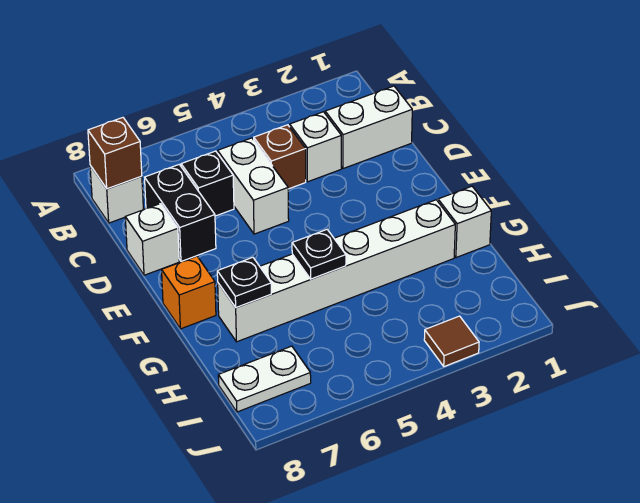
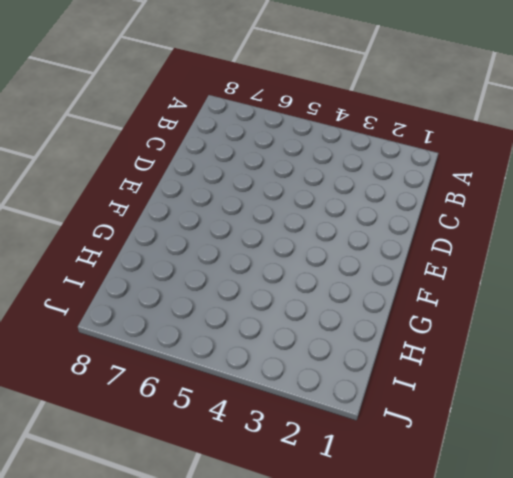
none -> white 1x1 brick [90,165,143,223]
none -> white 1x2 brick [325,86,412,169]
none -> white 1x1 brick [290,112,341,182]

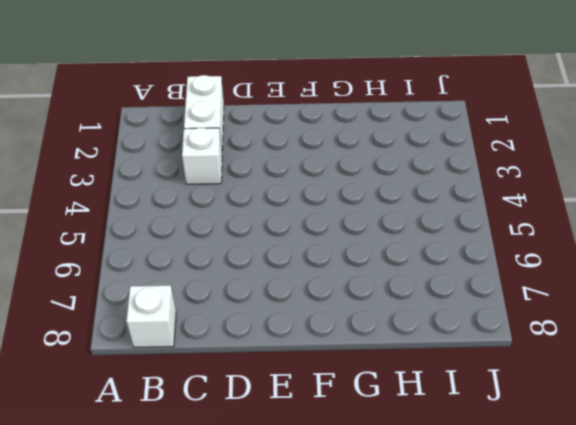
none -> brown 1x1 brick [254,125,306,189]
none -> white 1x2 brick [218,138,289,234]
none -> black 1x1 brick [181,151,234,216]

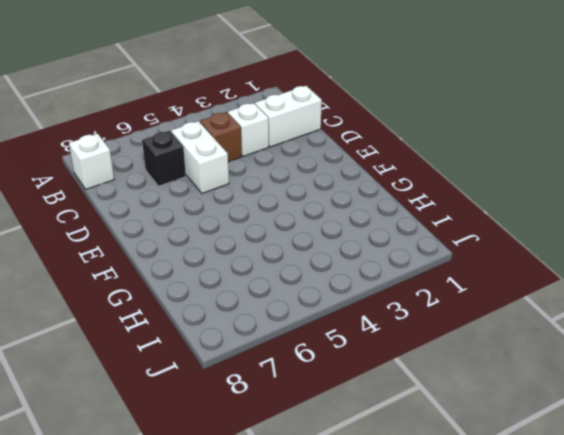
none -> black 1x2 brick [145,165,216,261]
none -> white 1x1 brick [125,204,179,275]
none -> orange 1x1 brick [162,256,216,329]

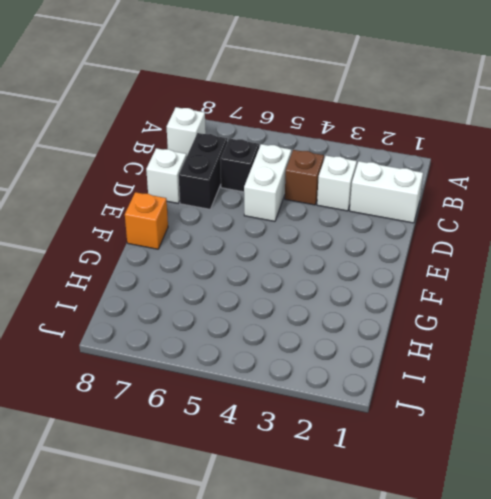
none -> white 1x1 brick [438,186,491,258]
none -> white 1x6 brick [218,200,455,342]
none -> white 1x2 plate [218,346,311,412]

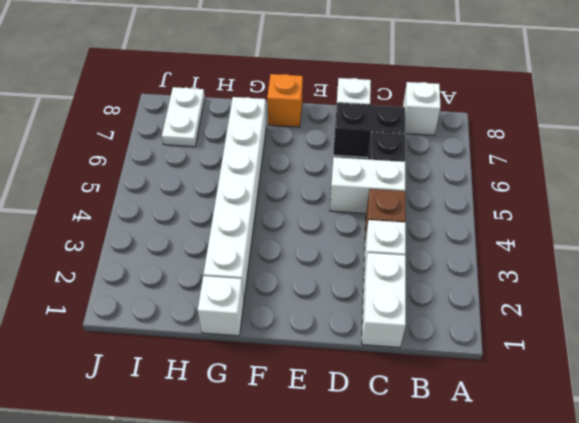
none -> brown 1x1 tile [424,316,479,366]
none -> brown 1x1 brick [88,118,142,189]
none -> black 1x1 plate [292,230,346,279]

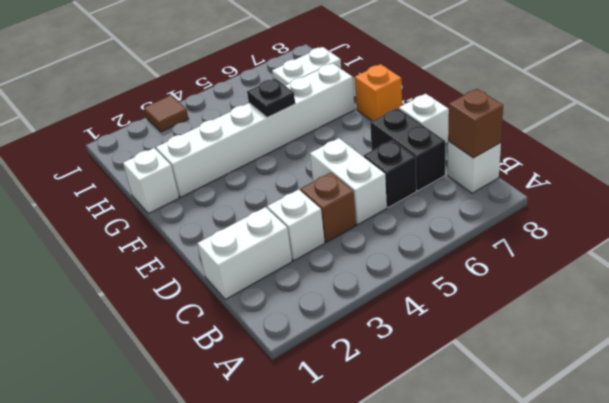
none -> black 1x1 plate [217,257,271,308]

